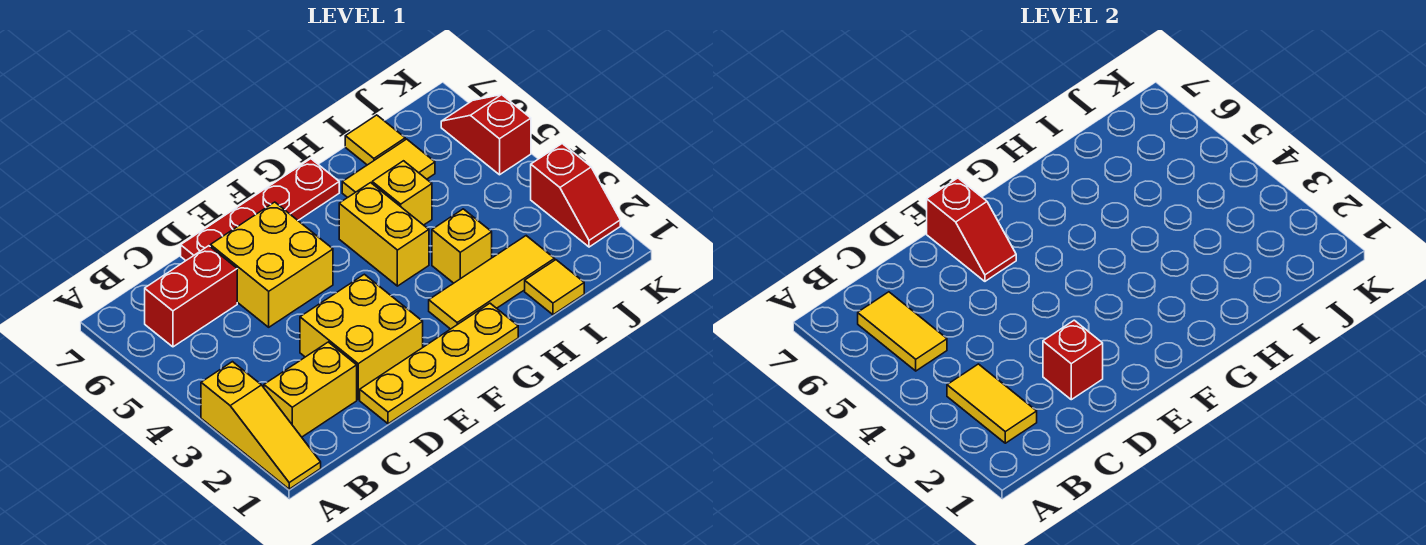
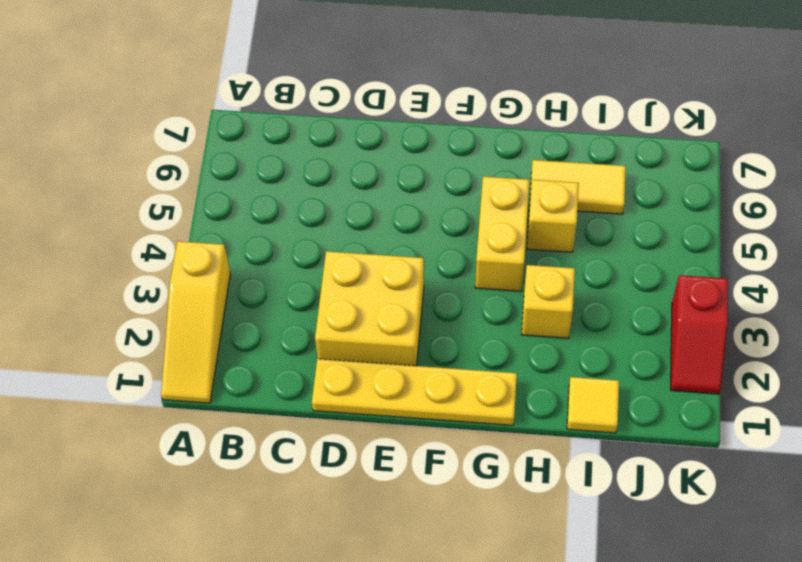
none -> yellow 1x2 brick [264,342,357,437]
none -> red 1x2 brick [145,246,237,347]
none -> yellow 2x2 brick [210,202,333,327]

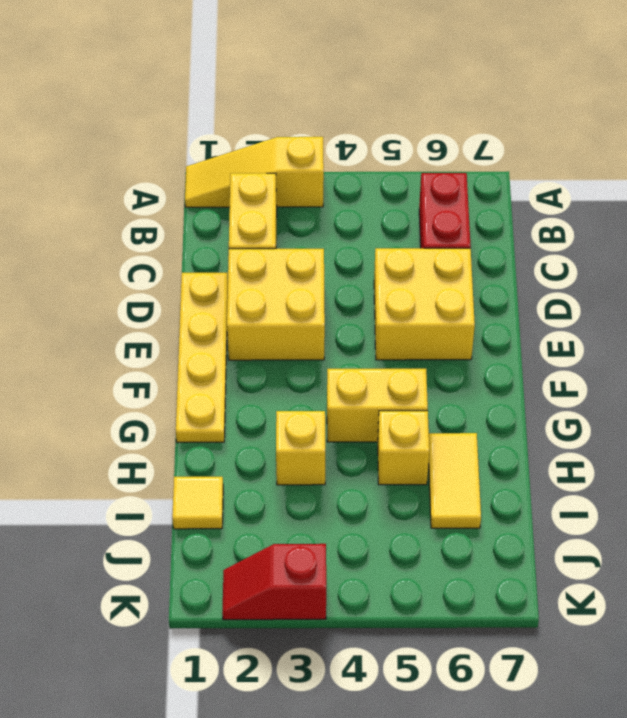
none -> red 1x4 plate [181,159,339,260]
none -> yellow 1x3 tile [429,236,555,329]
none -> yellow 1x1 tile [345,115,405,165]

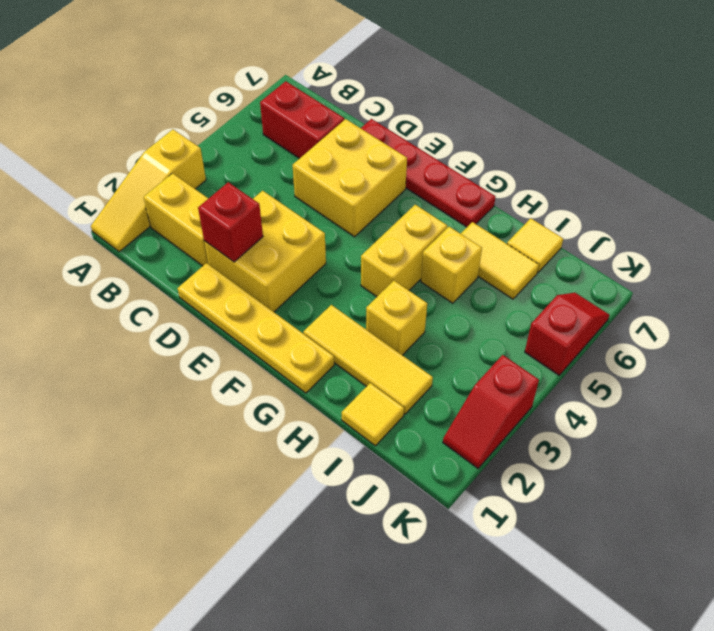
none -> yellow 1x2 tile [947,364,1037,443]
none -> yellow 1x2 tile [858,292,947,371]
none -> red 1x2 slope [927,178,1016,281]

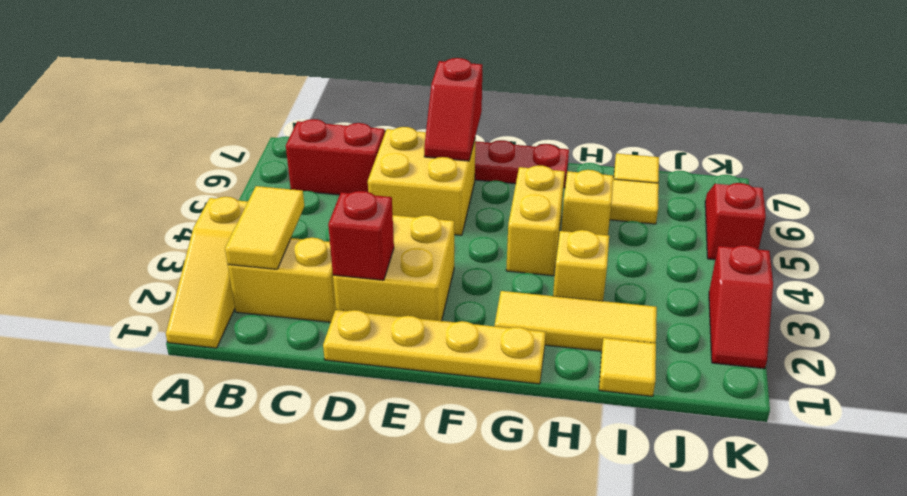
none -> yellow 1x2 tile [858,292,947,371]

